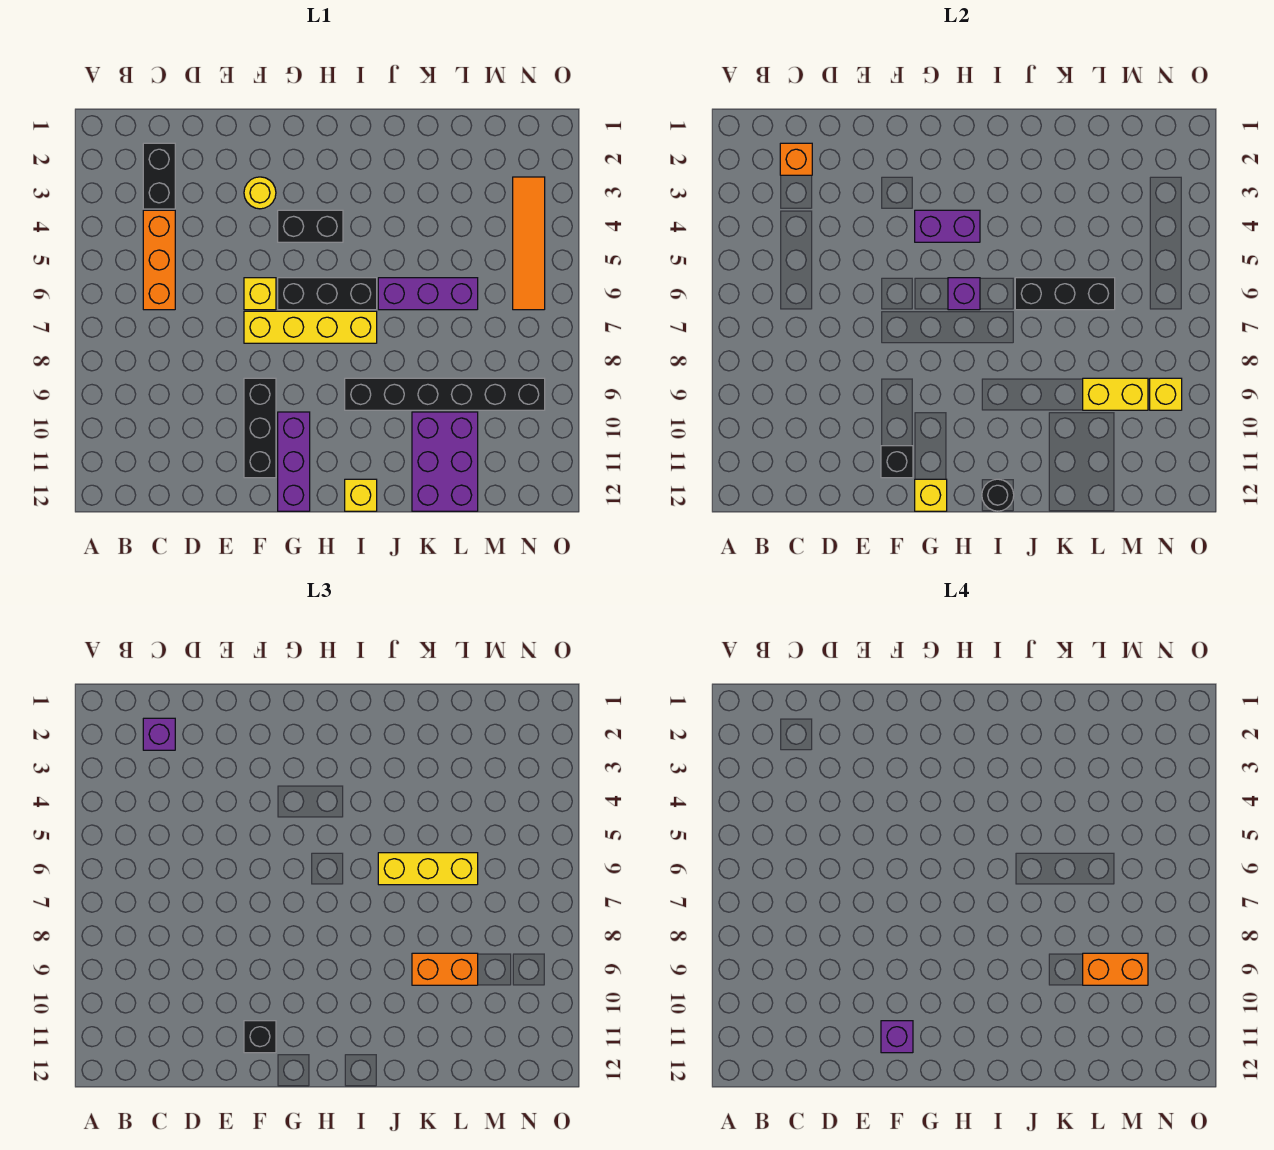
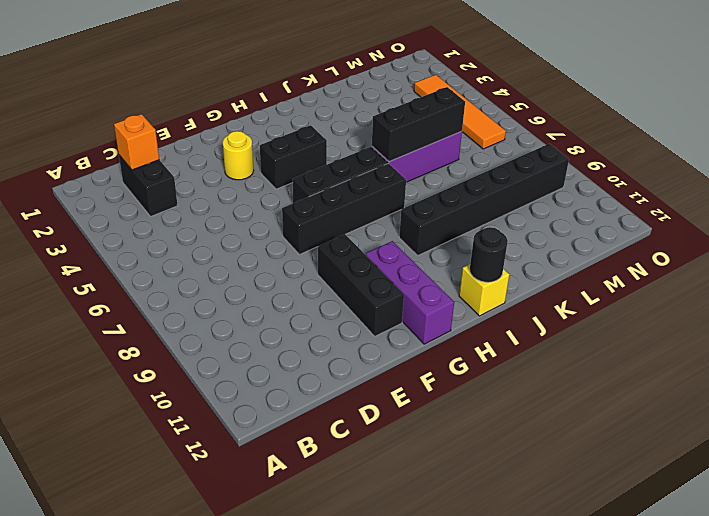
black 1x4 brick [282,163,406,255] -> yellow 1x4 brick [244,311,377,343]
none -> orange 1x3 brick [143,210,175,310]
none -> yellow 1x1 brick [244,278,276,310]
none -> purple 2x3 brick [412,412,478,511]

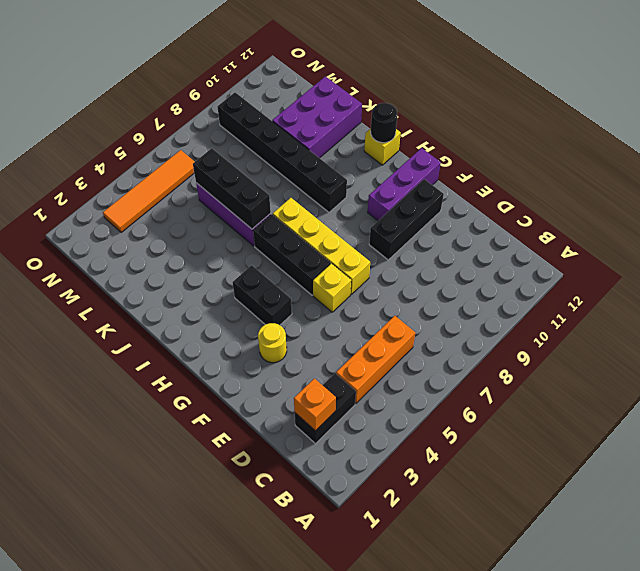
none -> black 1x1 brick [881,446,913,478]
none -> purple 1x2 brick [915,210,980,242]
none -> yellow 1x1 brick [915,479,947,511]

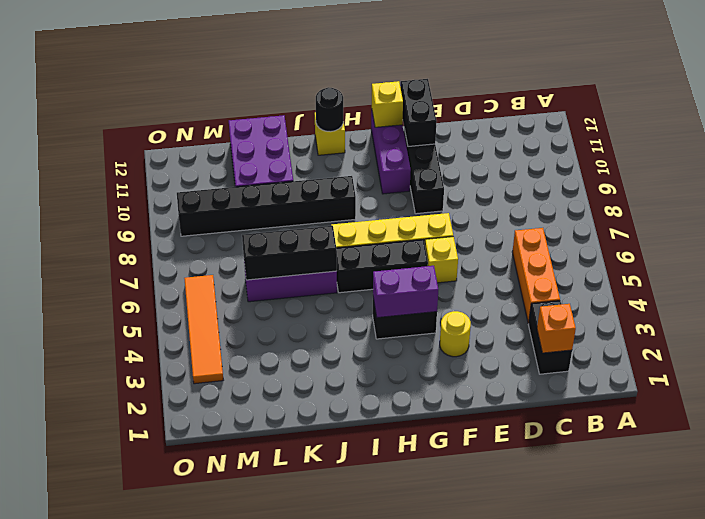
black 1x2 brick [400,79,437,146] -> black 1x1 brick [881,446,913,478]
none -> purple 1x1 brick [948,278,980,310]
none -> yellow 1x2 brick [1083,378,1148,410]
none -> yellow 1x1 brick [1150,378,1182,410]

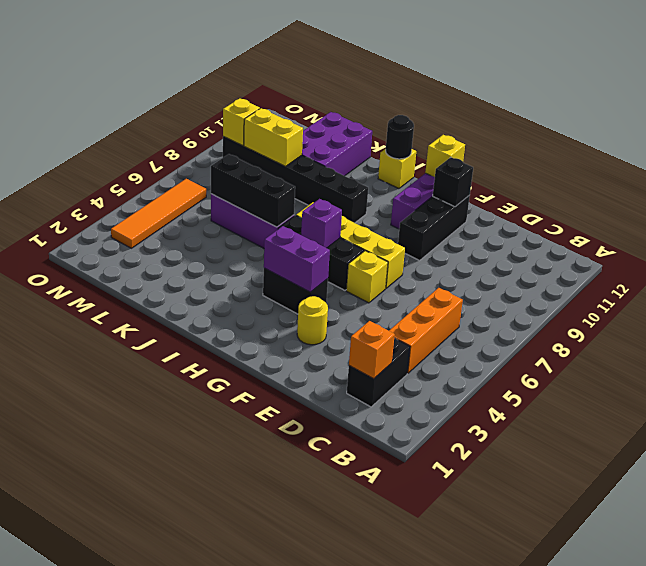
none -> purple 1x1 brick [143,718,175,750]
none -> black 1x1 brick [244,1021,276,1053]
none -> yellow 1x3 brick [378,853,478,885]

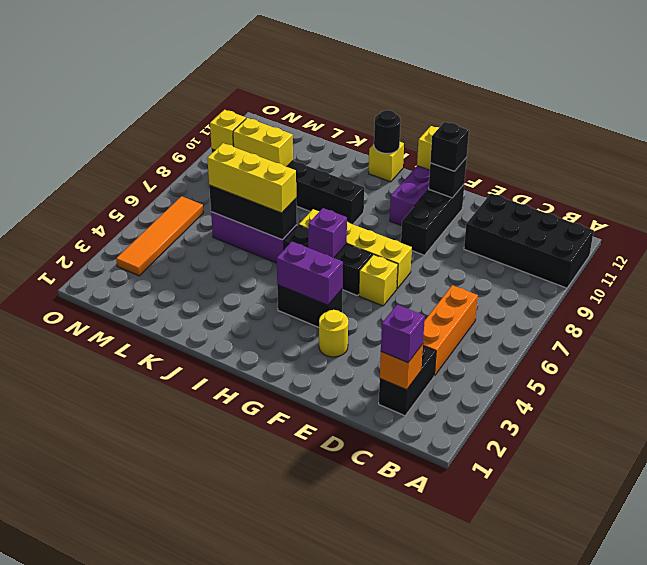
black 2x4 brick [464,193,594,288] -> none
none -> purple 2x3 brick [412,412,478,511]
none -> orange 1x2 brick [412,953,478,985]
none -> purple 1x1 brick [881,1021,913,1053]

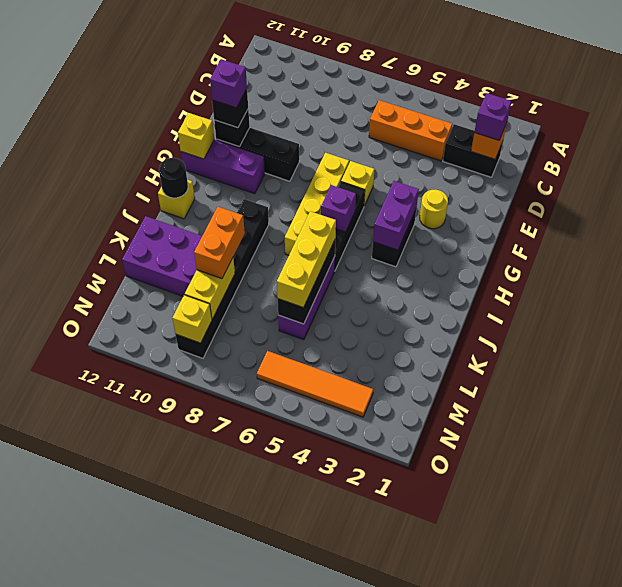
none -> orange 1x2 brick [1083,953,1148,985]

